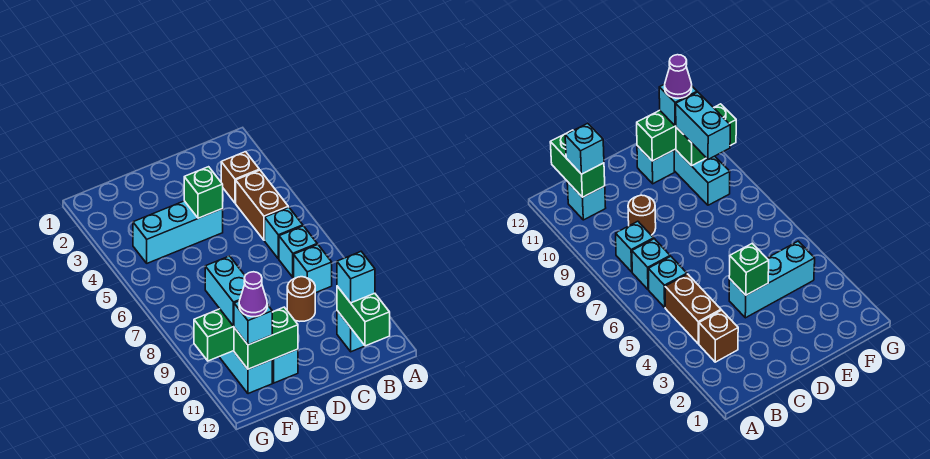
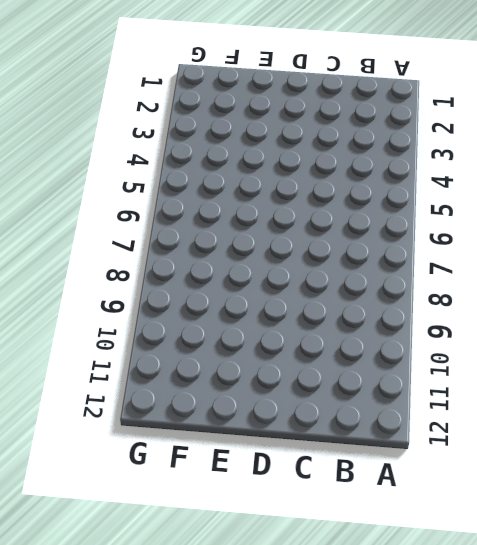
none -> brown 1x1 brick [221,152,259,203]
none -> brown 1x2 brick [236,170,288,240]
none -> cyan 1x1 brick [265,207,303,259]

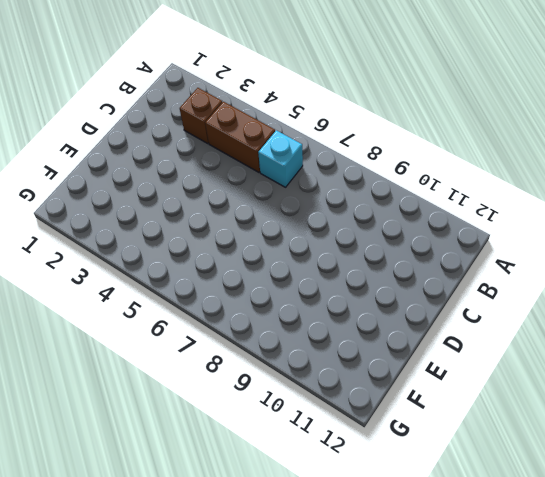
none -> cyan 1x1 brick [279,226,317,277]
none -> cyan 1x1 brick [294,244,332,293]
none -> cyan 1x1 brick [337,311,365,352]

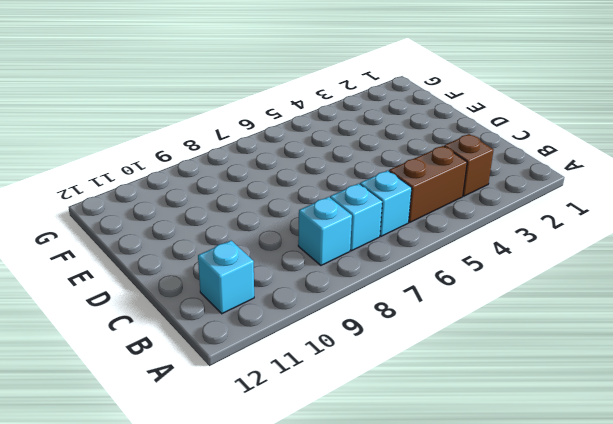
none -> brown 1x1 round brick [287,277,315,321]
none -> cyan 1x3 brick [133,201,223,263]
none -> cyan 1x1 brick [272,349,298,383]

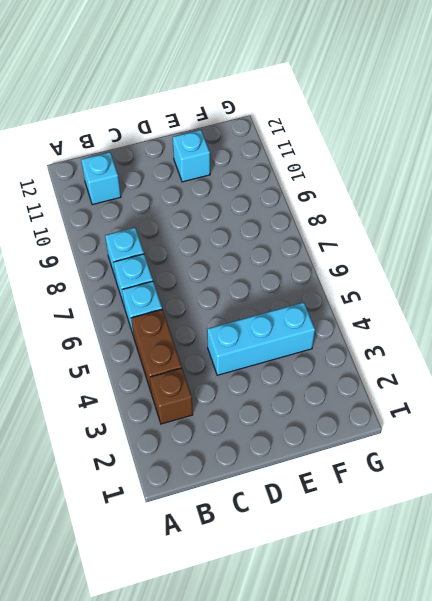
none -> brown 1x1 round brick [287,277,315,321]
none -> cyan 1x3 brick [219,351,272,394]
none -> green 1x2 brick [337,286,390,346]

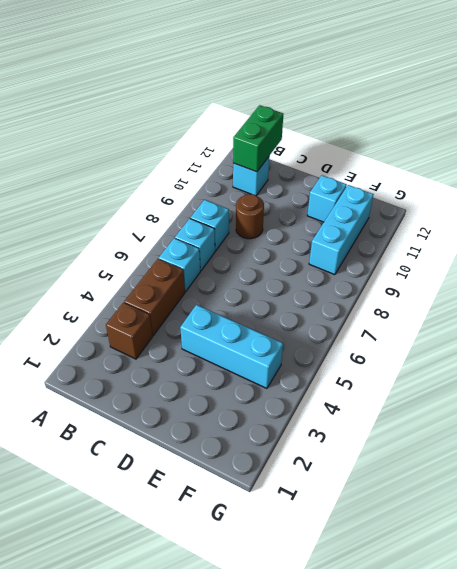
none -> green 1x1 brick [184,167,223,218]
none -> green 1x2 brick [234,307,298,369]
none -> green 1x2 brick [194,309,234,361]

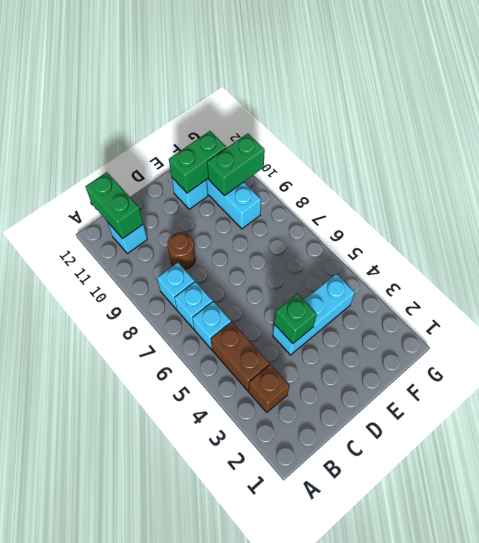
none -> cyan 1x1 brick [337,252,375,303]
none -> cyan 1x2 brick [205,256,245,326]
none -> cyan 1x1 brick [234,301,272,345]

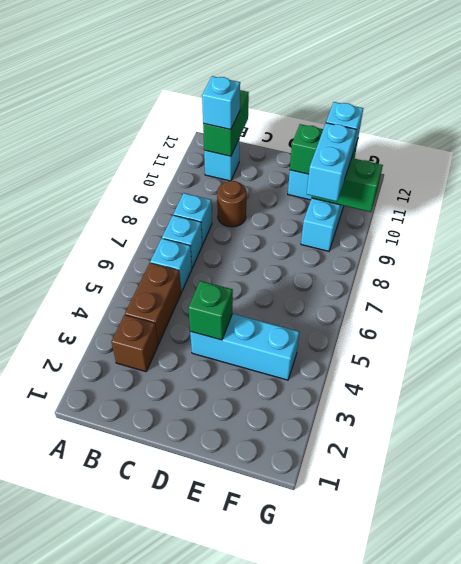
none -> purple 1x1 cone [239,272,267,317]

